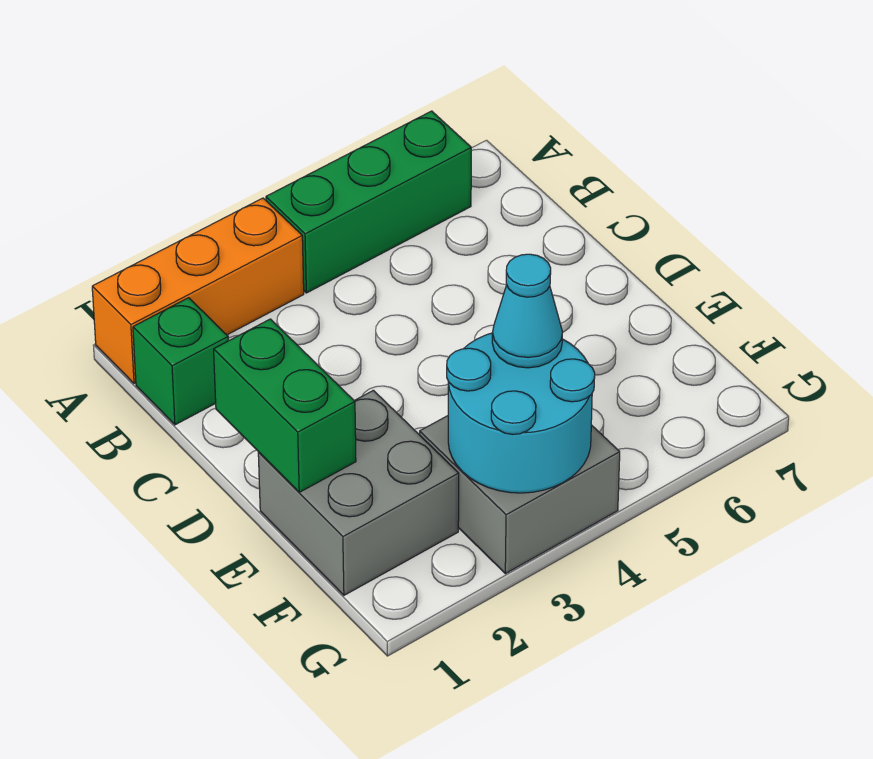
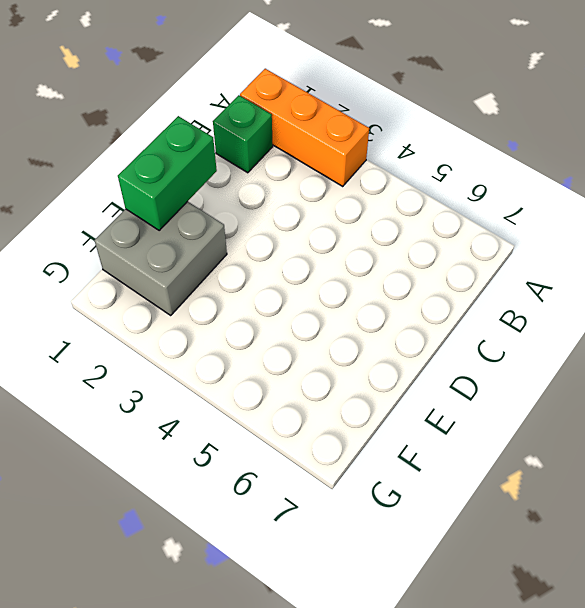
none -> green 1x3 brick [266,111,471,293]
none -> grey 2x2 brick [420,416,620,574]

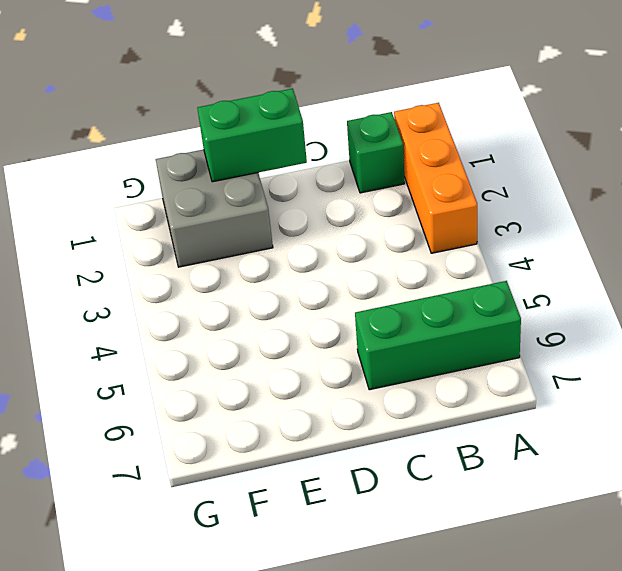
green 1x3 brick [355,281,521,390] -> green 1x3 brick turned to [266,111,471,293]
none -> grey 2x2 brick [420,416,620,574]
none -> cyan 2x2 round brick [447,333,595,493]

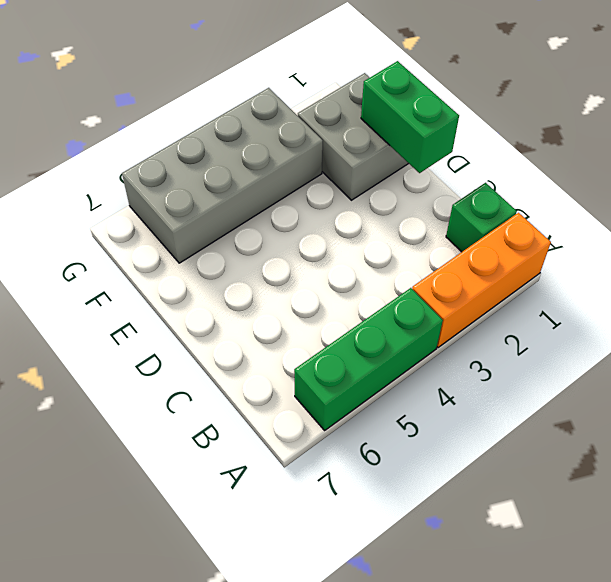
grey 2x4 brick [122,88,323,263] -> grey 2x2 brick [420,416,620,574]
none -> cyan 2x2 round brick [447,333,595,493]
none -> cyan 1x1 cone [492,254,563,368]

